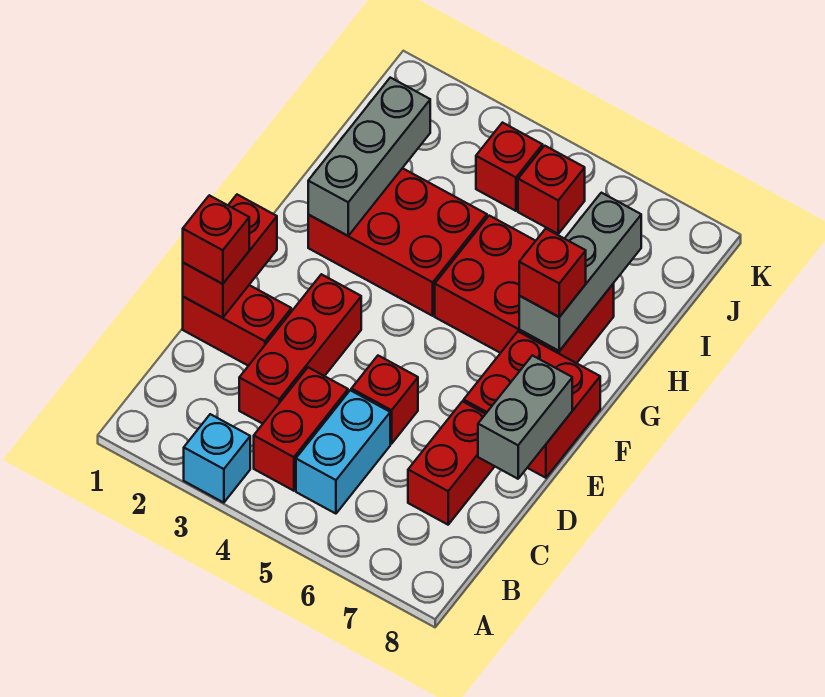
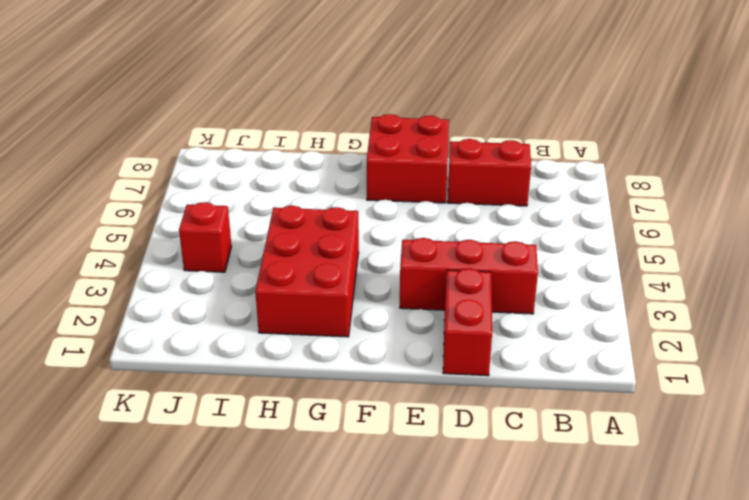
none -> cyan 1x1 brick [184,414,250,503]
none -> red 1x2 brick [254,367,348,491]
none -> cyan 1x2 brick [296,390,390,514]

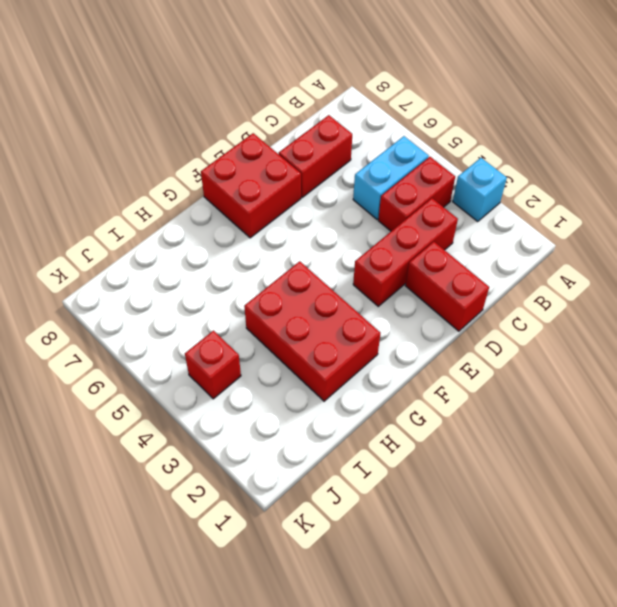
none -> red 1x1 brick [351,356,418,444]
none -> red 2x3 brick [435,216,614,363]
none -> red 1x1 brick [518,146,585,234]

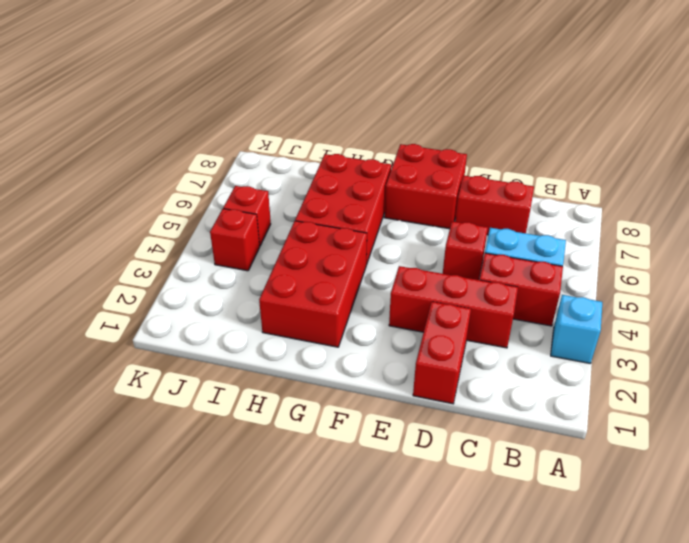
none -> red 1x2 brick [183,195,277,318]
none -> grey 1x2 brick [478,355,572,479]
none -> grey 1x3 brick [308,78,430,236]

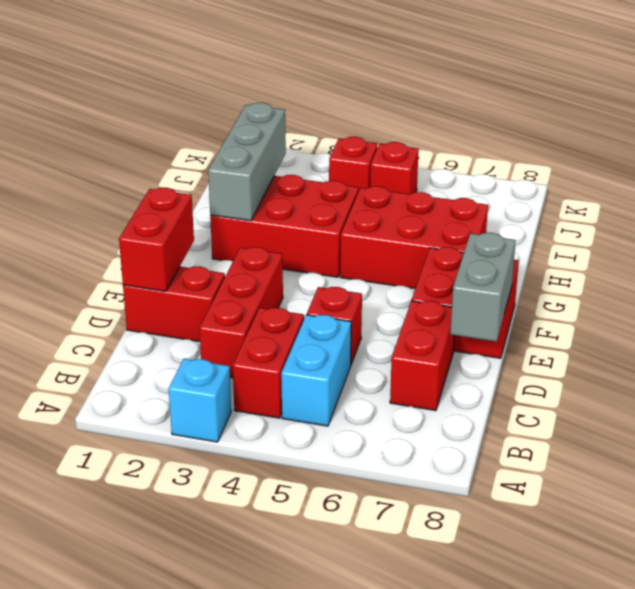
none -> grey 1x3 brick [519,193,641,351]
none -> red 1x1 brick [183,195,249,284]
none -> red 1x1 brick [519,229,586,317]

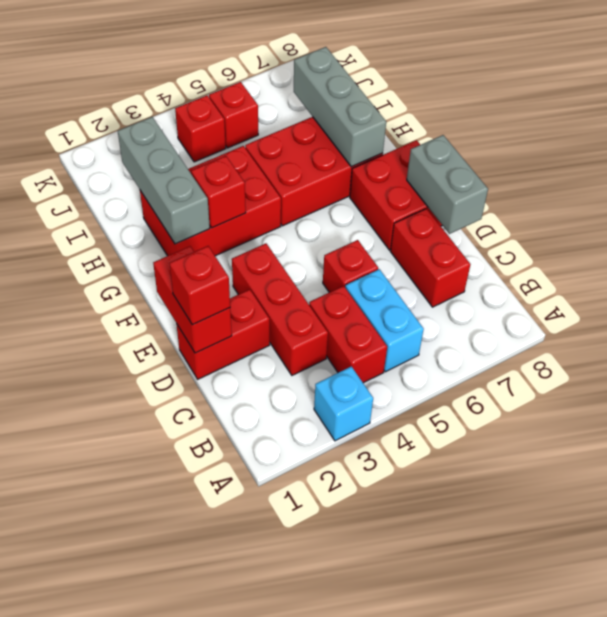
red 1x1 brick [191,156,246,228] -> red 1x1 brick moved to [519,229,586,317]

